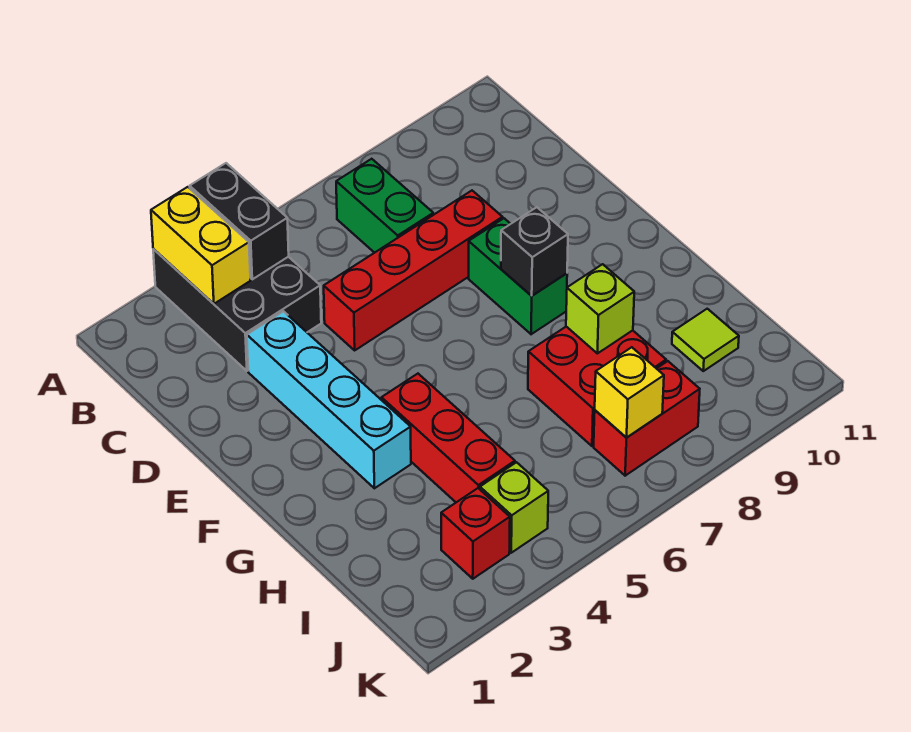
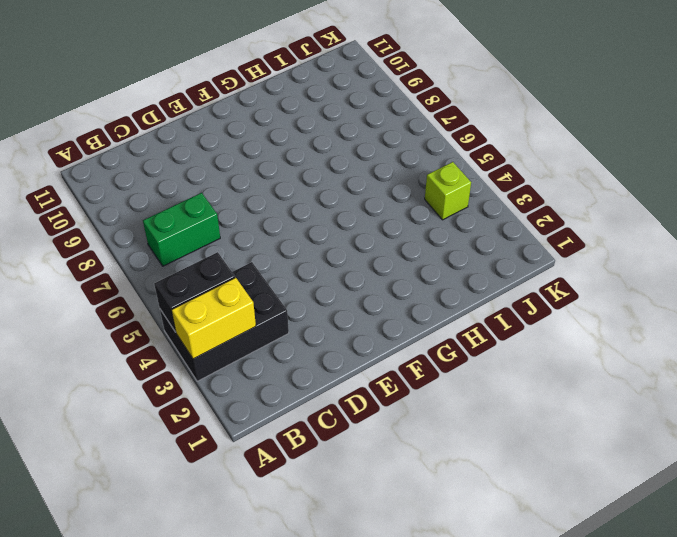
none -> cyan 1x4 brick [247,311,411,488]
none -> red 1x4 brick [324,191,503,350]
none -> green 1x2 brick [469,218,567,334]

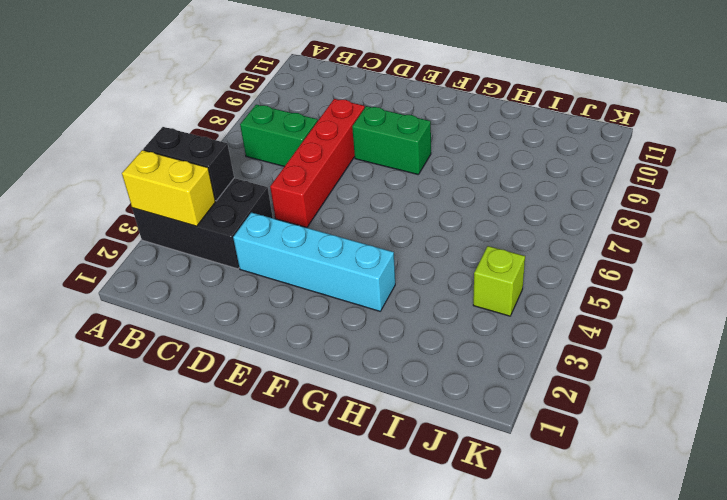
none -> red 1x3 brick [381,374,515,502]
none -> red 2x2 brick [528,327,666,446]
none -> lime 1x1 tile [672,309,739,371]

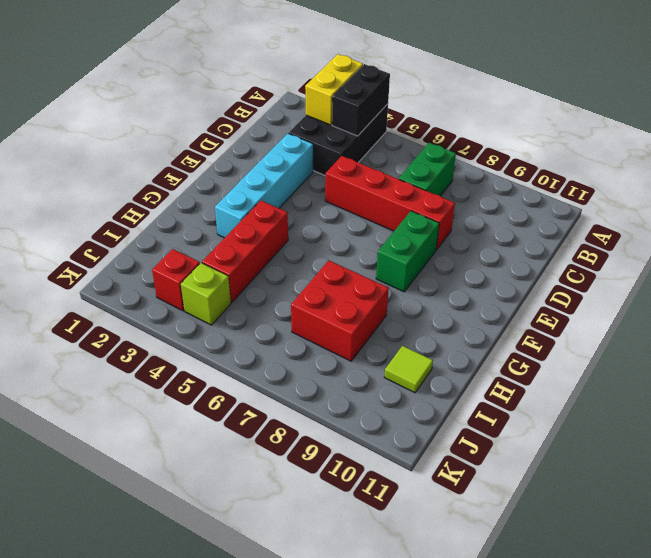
none -> red 1x2 brick [594,361,700,476]
none -> black 1x1 brick [501,207,568,296]
none -> lime 1x1 brick [566,264,634,353]

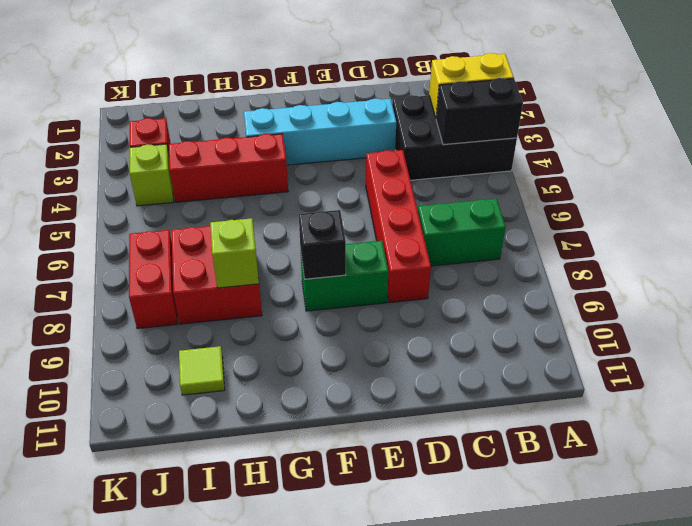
none -> yellow 1x1 brick [595,347,664,438]

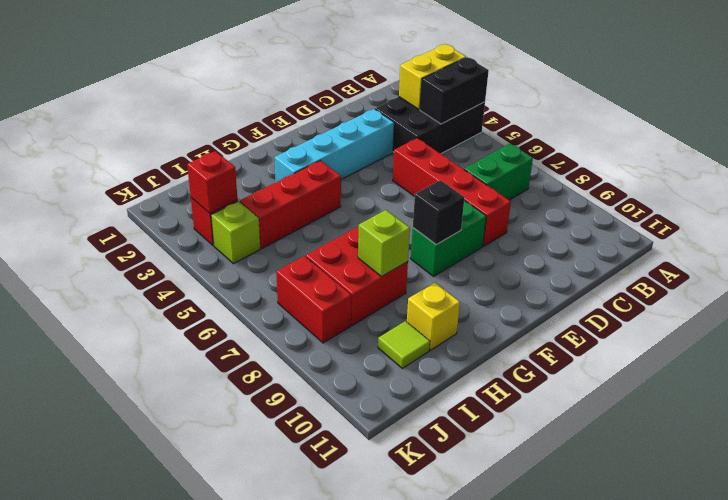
yellow 1x1 brick [407,282,460,350] -> yellow 1x1 brick moved to [595,347,664,438]
red 1x1 brick [187,151,238,214] -> none

